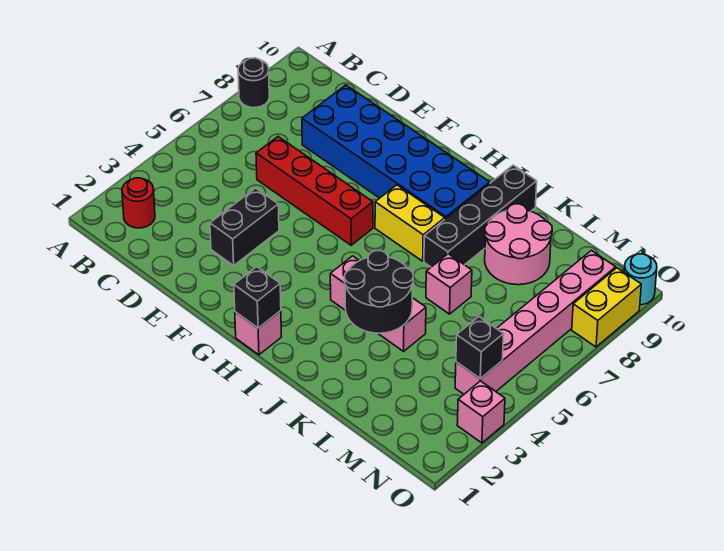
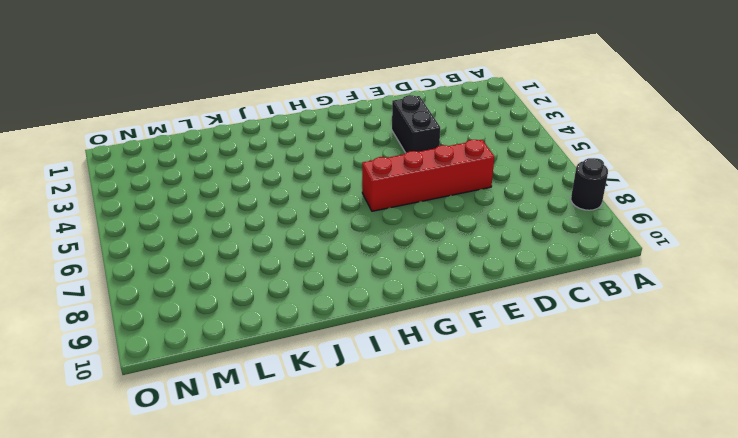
none -> red 1x1 round brick [122,178,155,228]
none -> blue 2x6 brick [302,85,490,219]
none -> pink 1x1 brick [235,311,282,355]

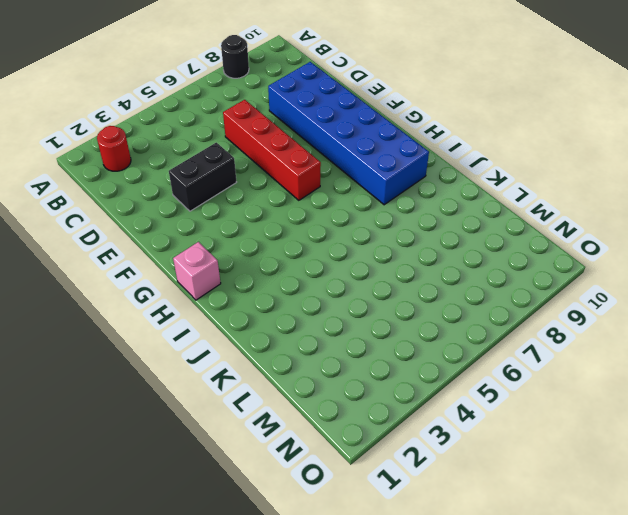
none -> yellow 1x2 brick [375,185,445,261]
none -> pink 1x3 brick [330,256,426,351]
none -> black 1x4 brick [424,165,537,267]

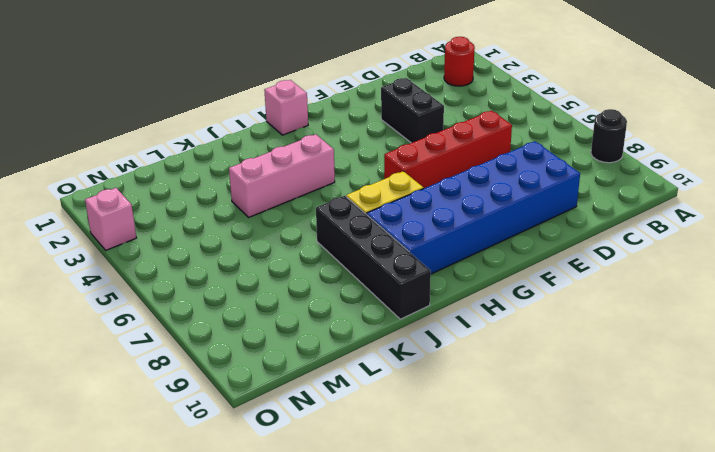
none -> pink 1x1 brick [426,254,472,314]
none -> pink 2x2 round brick [485,204,552,285]
none -> pink 1x6 brick [455,251,616,394]

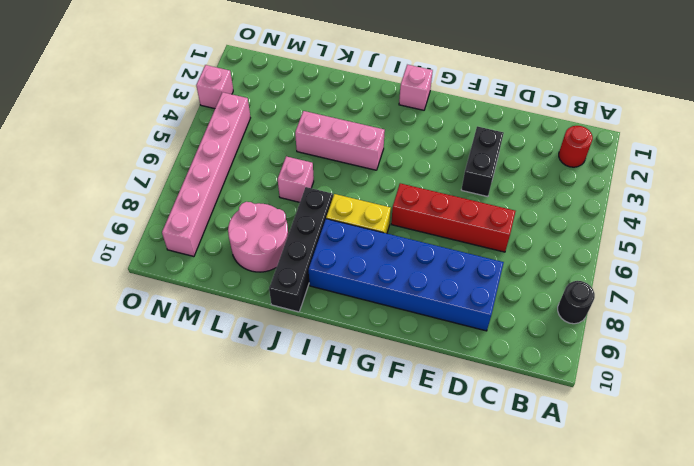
none -> yellow 1x2 brick [572,268,641,347]
none -> cyan 1x1 round brick [624,254,657,305]
none -> black 1x1 brick [234,267,281,328]

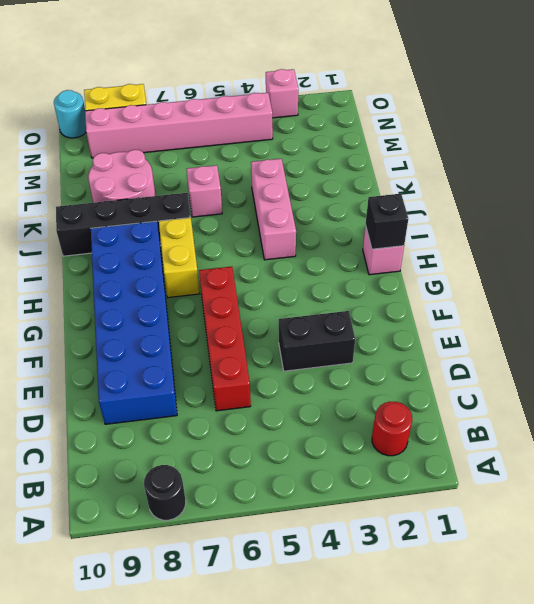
none -> black 2x2 round brick [345,251,413,333]
none -> black 1x1 brick [456,317,503,379]

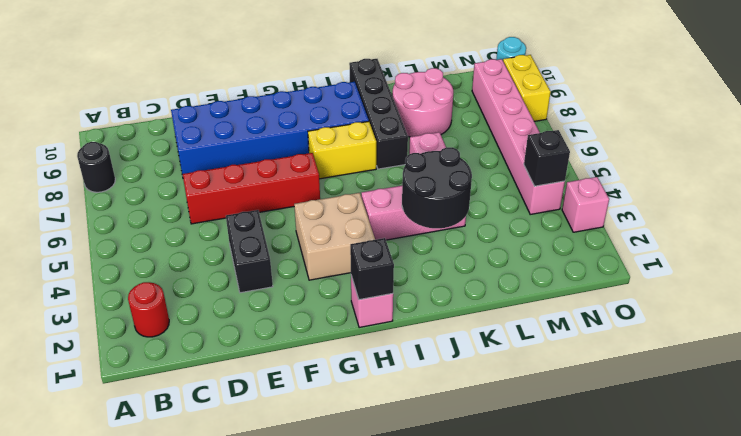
tan 2x2 brick [294,193,375,280] -> none

